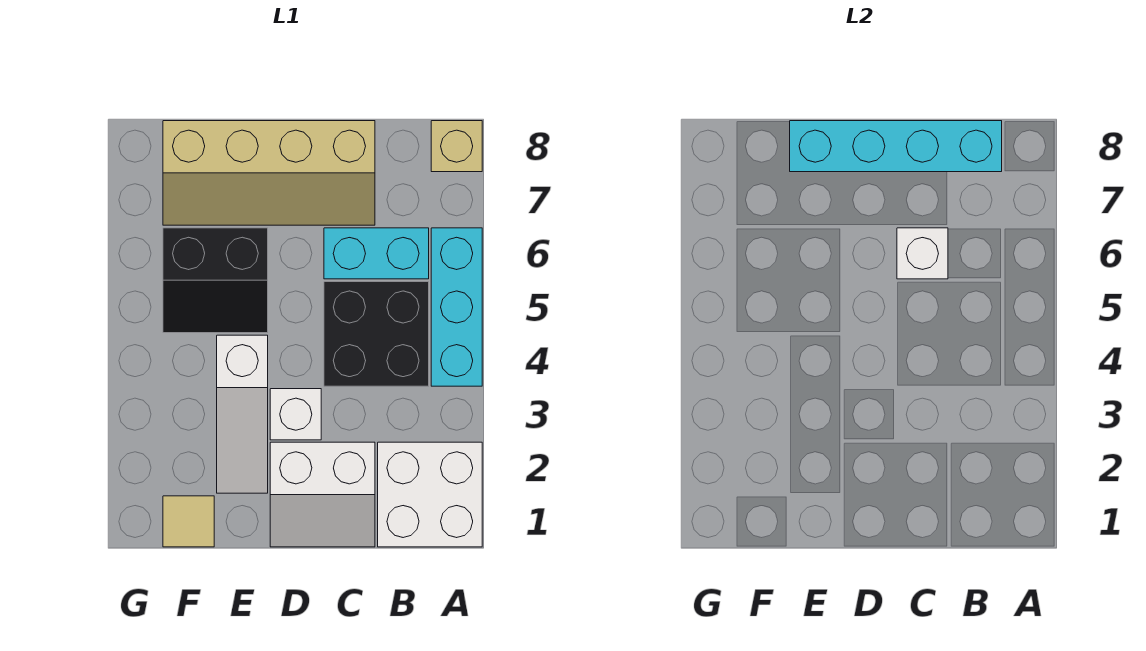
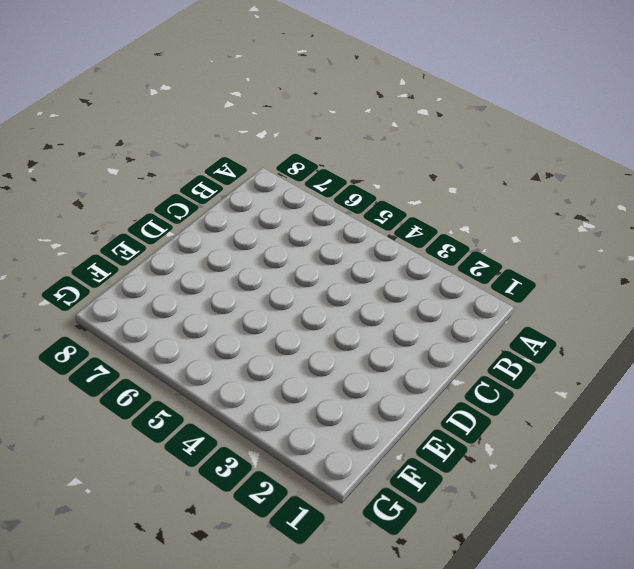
none -> white 2x2 brick [378,442,482,547]
none -> cyan 1x3 brick [431,228,482,386]
none -> tan 1x1 brick [431,121,482,172]

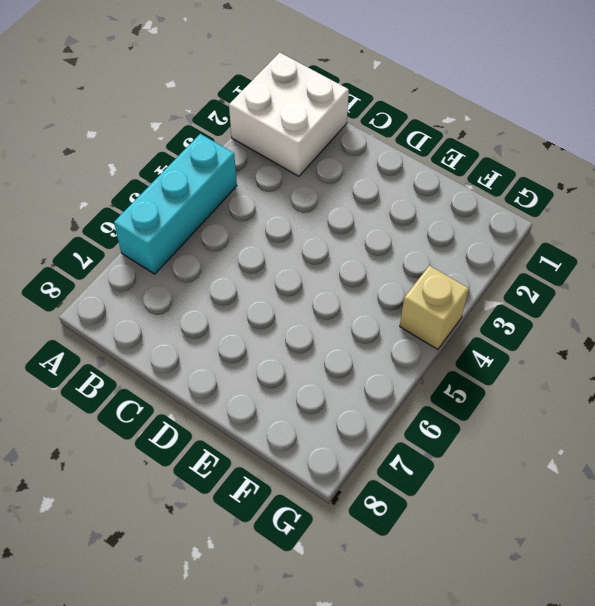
tan 1x1 brick [400,266,469,349] -> tan 1x1 brick moved to [431,121,482,172]
none -> black 2x2 brick [324,282,429,386]
none -> cyan 1x2 brick [324,228,429,279]
none -> white 2x2 slope [270,442,375,547]

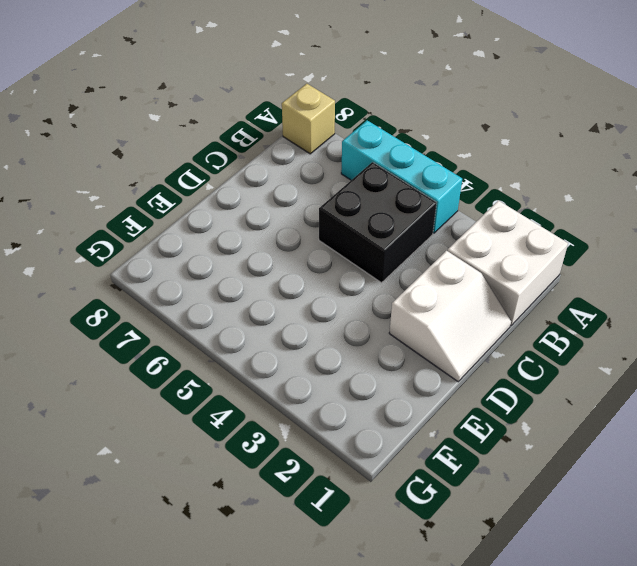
none -> cyan 1x2 brick [324,228,429,279]
none -> tan 2x4 slope [163,121,375,225]
none -> white 1x1 brick [270,389,321,440]

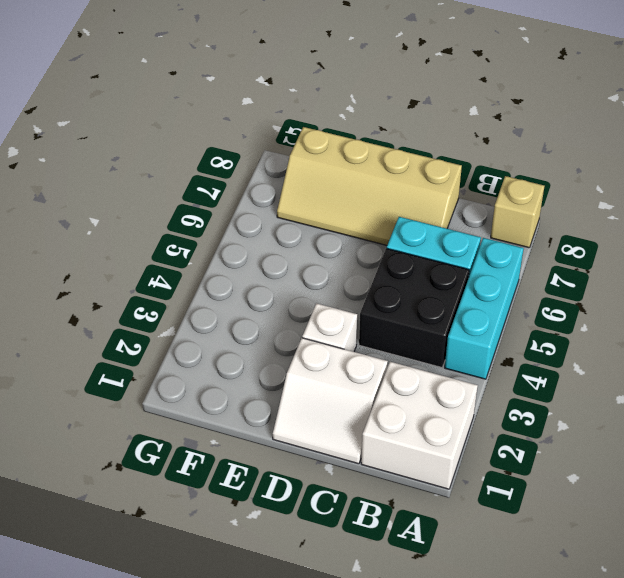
none -> white 1x3 slope [217,335,268,493]
none -> black 2x2 slope [163,228,268,333]
none -> tan 1x1 tile [163,496,214,547]

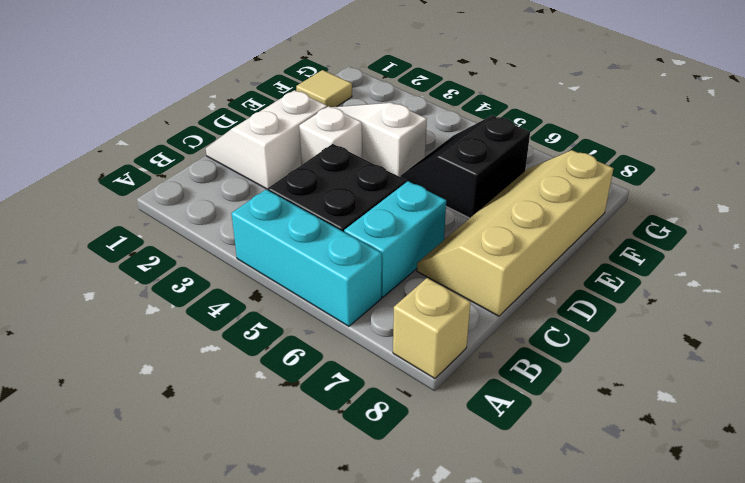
none -> white 2x2 brick [378,442,482,547]
none -> cyan 1x4 brick [790,121,1002,172]
none -> white 1x1 brick [897,228,948,279]

